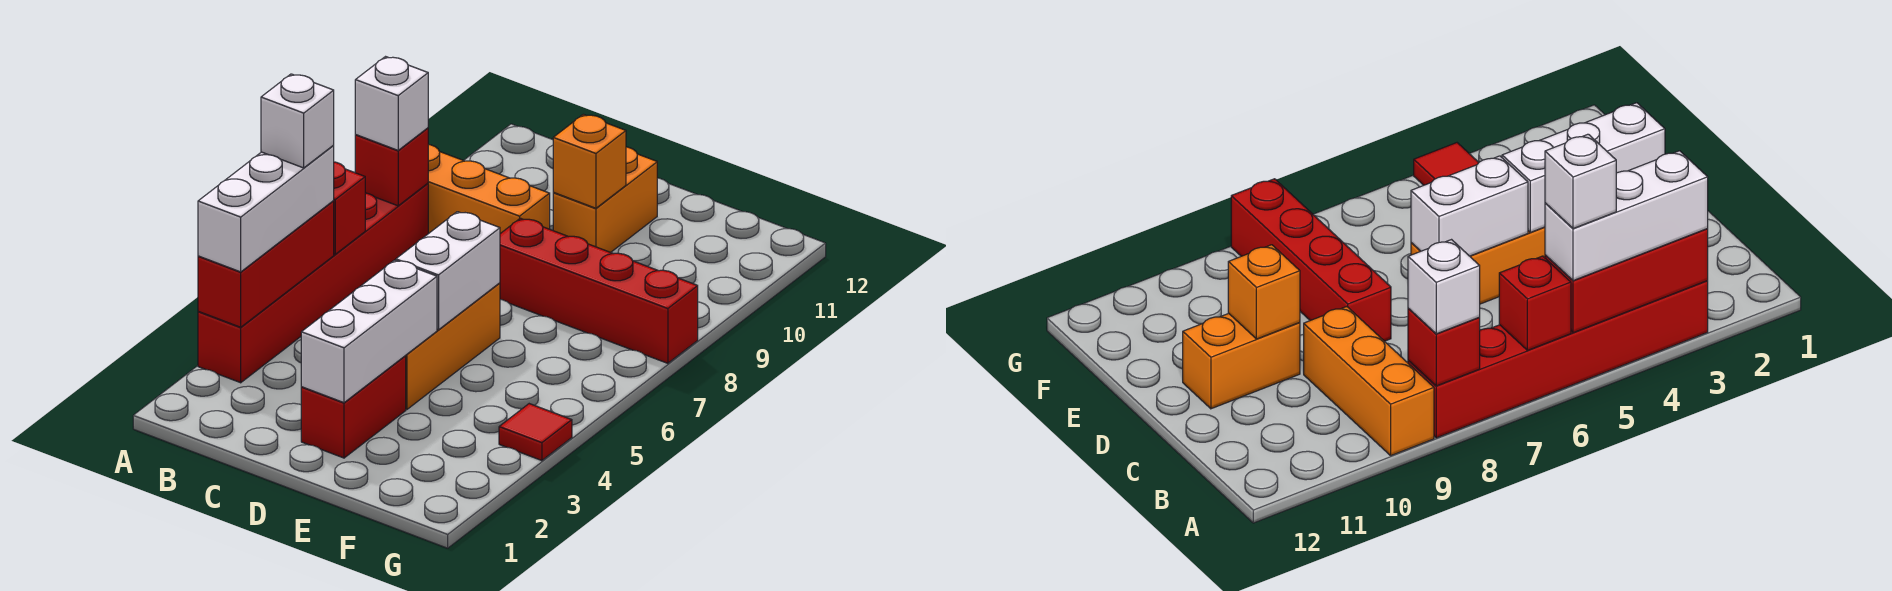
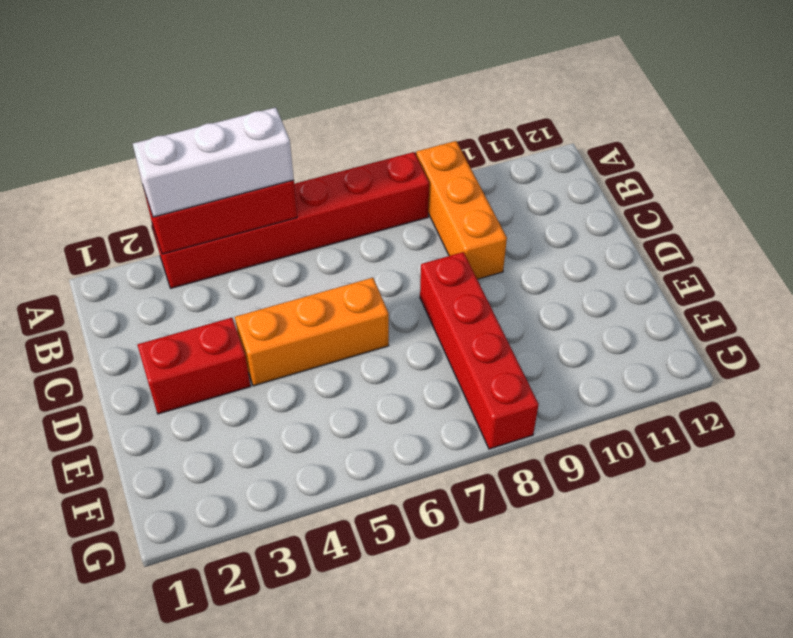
none -> orange 1x2 brick [553,147,657,252]
none -> red 1x1 tile [499,404,572,461]
none -> red 1x1 brick [334,162,365,254]

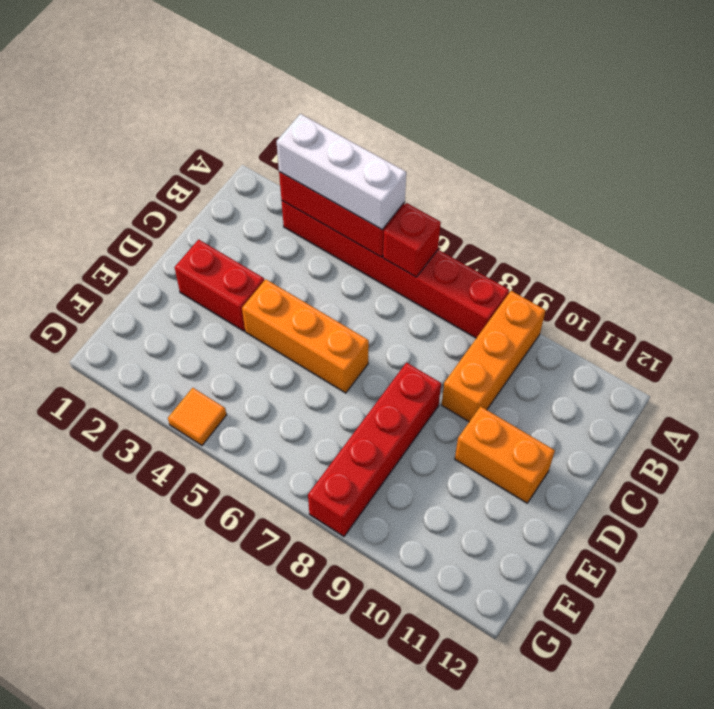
orange 1x1 tile [168,388,226,445] -> red 1x1 tile [499,404,572,461]
none -> red 1x1 brick [355,128,428,206]
none -> white 1x3 brick [301,260,437,403]
none -> white 1x2 brick [396,212,500,330]

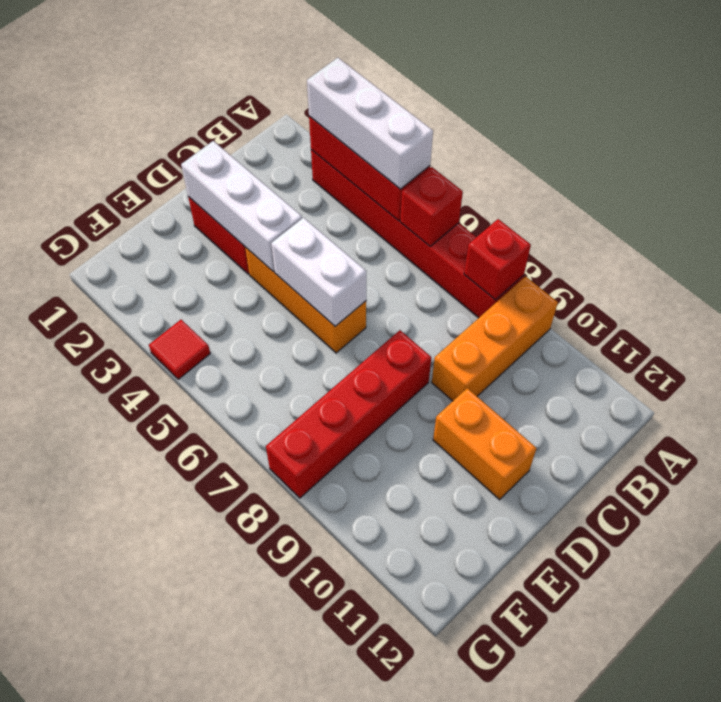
none -> orange 1x1 brick [553,114,626,208]
none -> white 1x1 brick [355,57,428,150]
none -> white 1x1 brick [261,74,334,168]

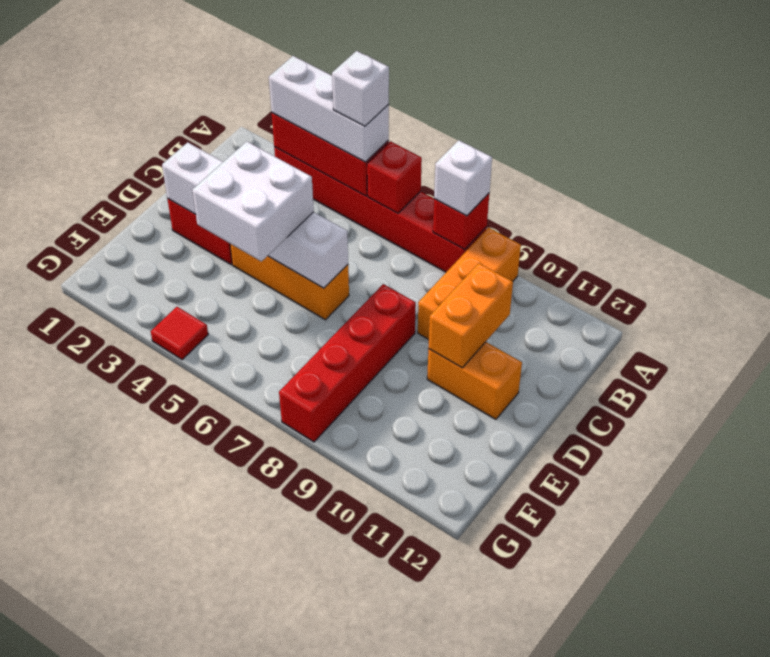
orange 1x2 brick [428,263,513,368] -> orange 1x1 brick [553,114,626,208]
white 2x2 brick [192,141,314,261] -> none

